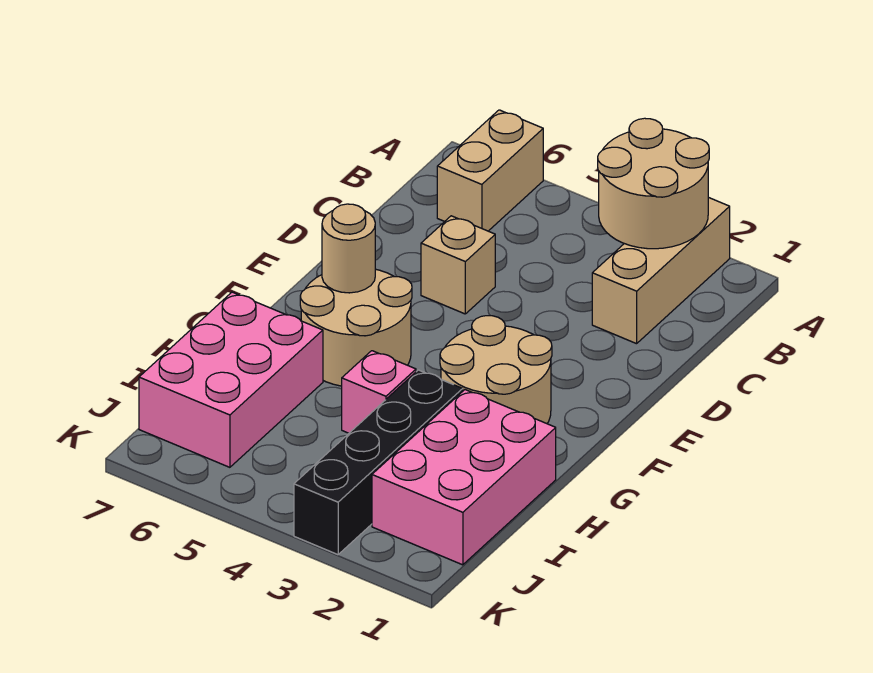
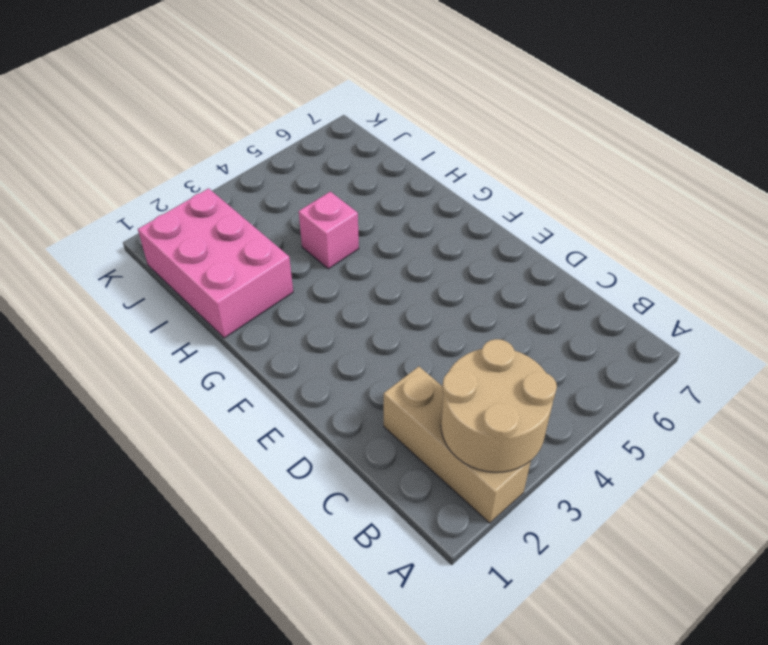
none -> tan 1x2 brick [437,110,543,231]
none -> tan 1x1 brick [421,216,495,314]

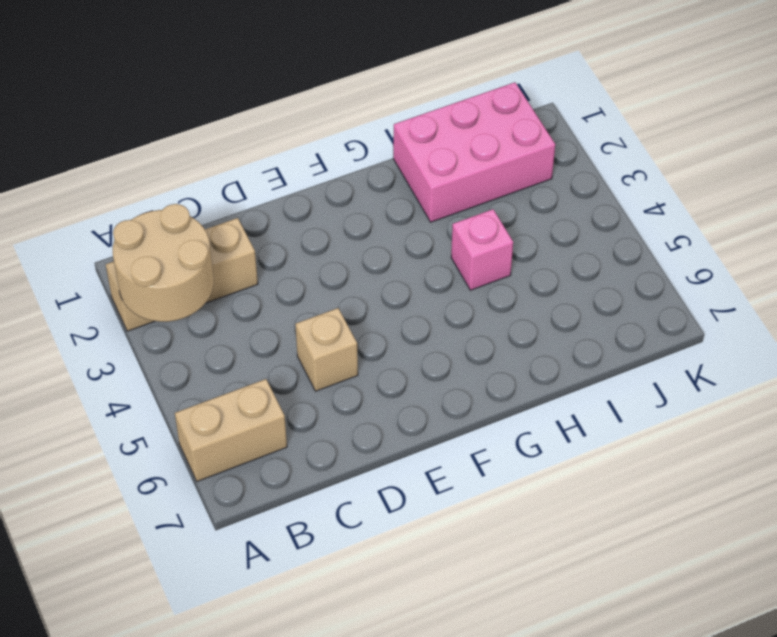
none -> tan 2x2 round brick [440,316,552,424]
none -> tan 2x2 round brick [300,269,412,386]

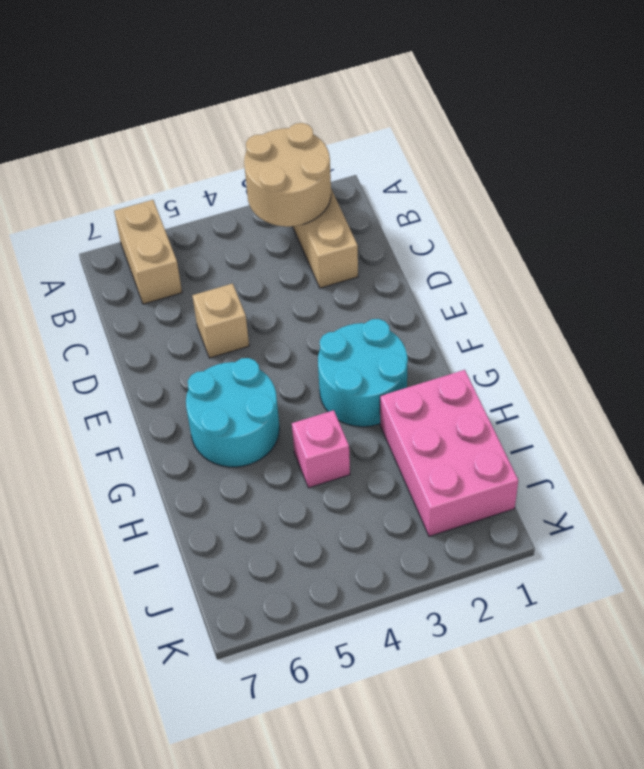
cyan 2x2 round brick [318,319,408,427] -> tan 2x2 round brick [440,316,552,424]
cyan 2x2 round brick [186,358,279,467] -> tan 2x2 round brick [300,269,412,386]
none -> black 1x4 brick [294,370,463,555]
none -> pink 2x3 brick [139,292,323,467]

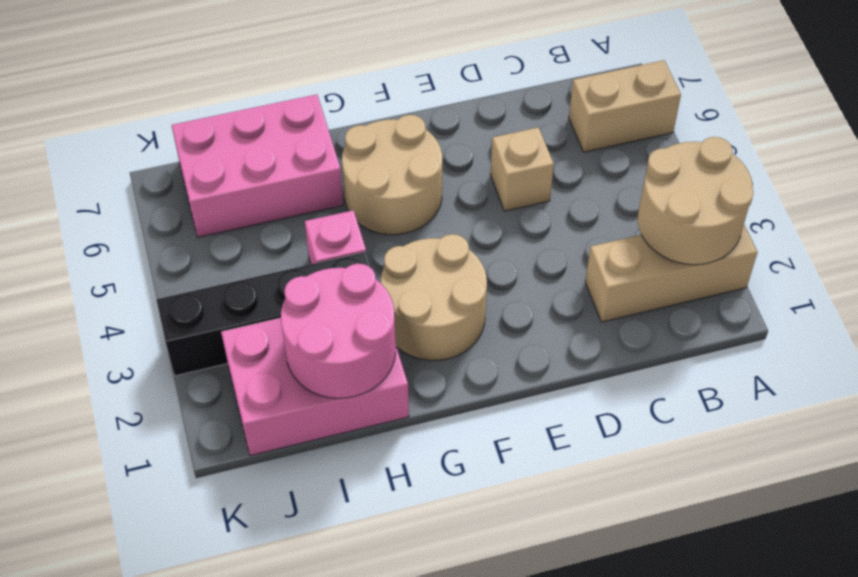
pink 2x2 round brick [281,264,396,398] -> none
none -> tan 1x1 round brick [322,204,375,293]

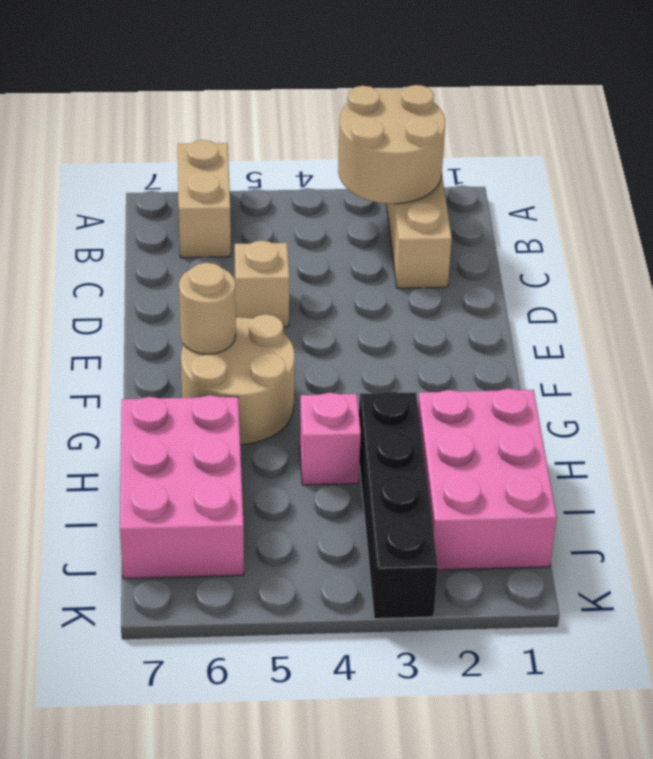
none -> tan 2x2 round brick [440,316,552,424]

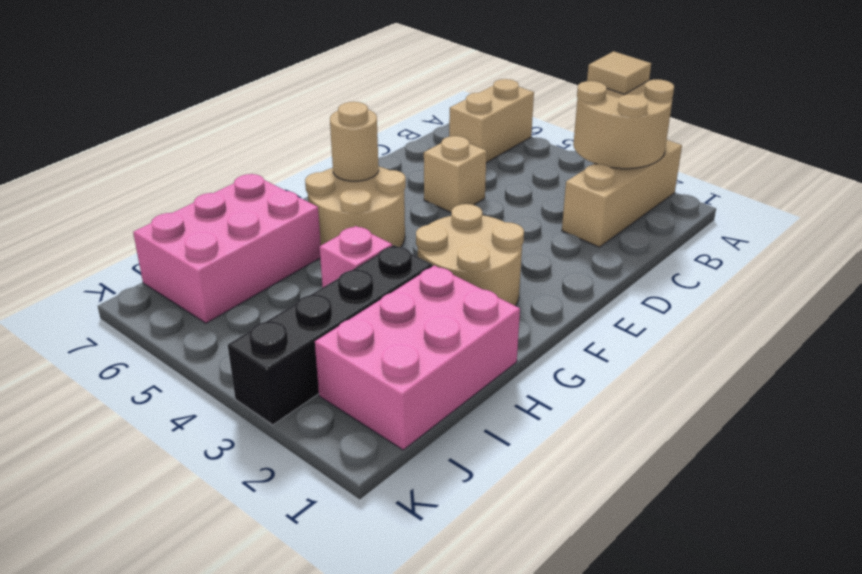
tan 1x1 tile [587,51,651,94] -> none

